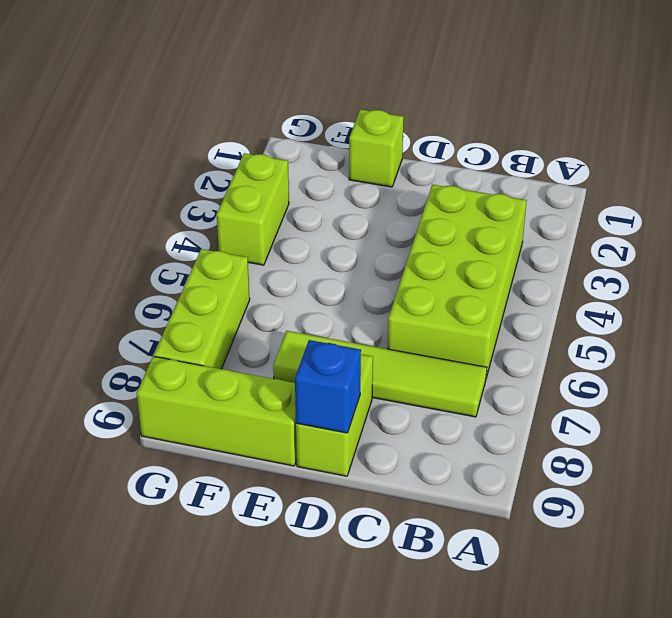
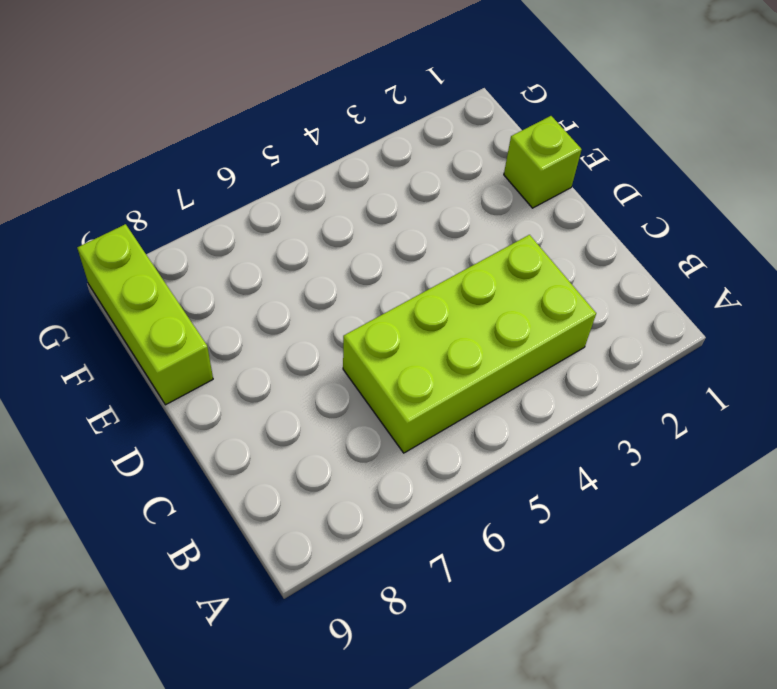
none -> lime 1x4 tile [273,331,487,417]
none -> lime 1x2 brick [296,354,373,476]

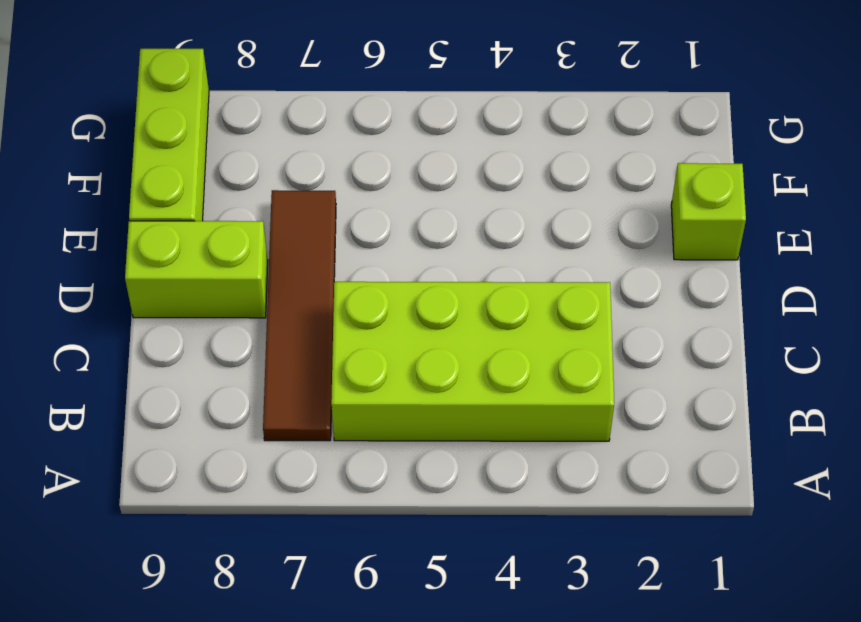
brown 1x4 tile [263,190,336,441] -> lime 1x4 tile [273,331,487,417]
none -> lime 1x2 brick [217,153,289,265]
none -> lime 1x3 brick [154,249,250,369]

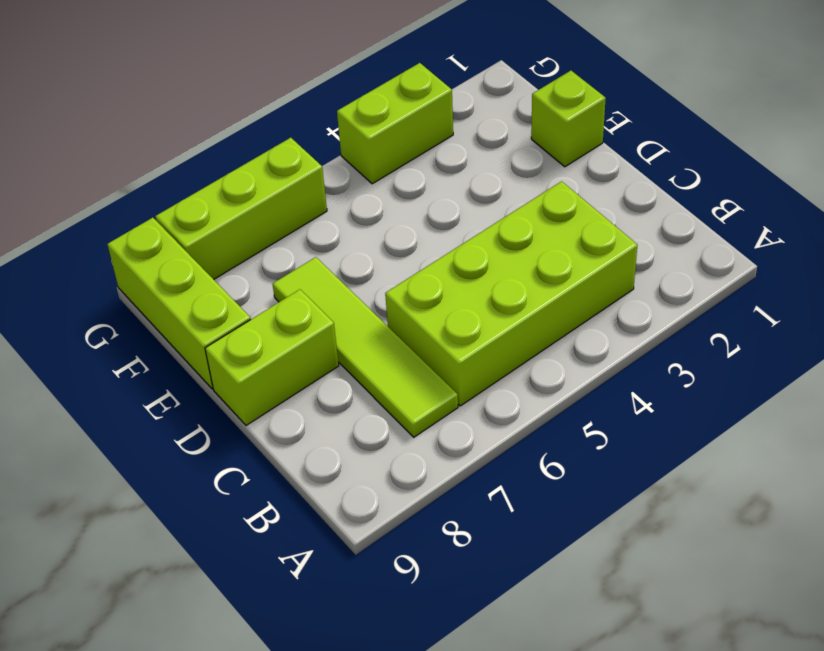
none -> blue 1x1 brick [295,340,361,433]

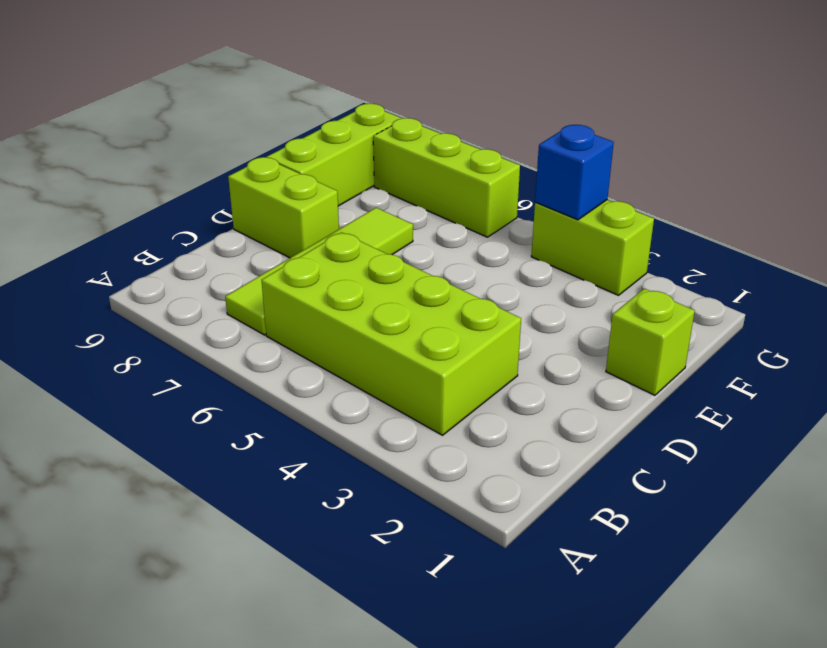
blue 1x1 brick [535,125,614,220] -> blue 1x1 brick moved to [295,340,361,433]

